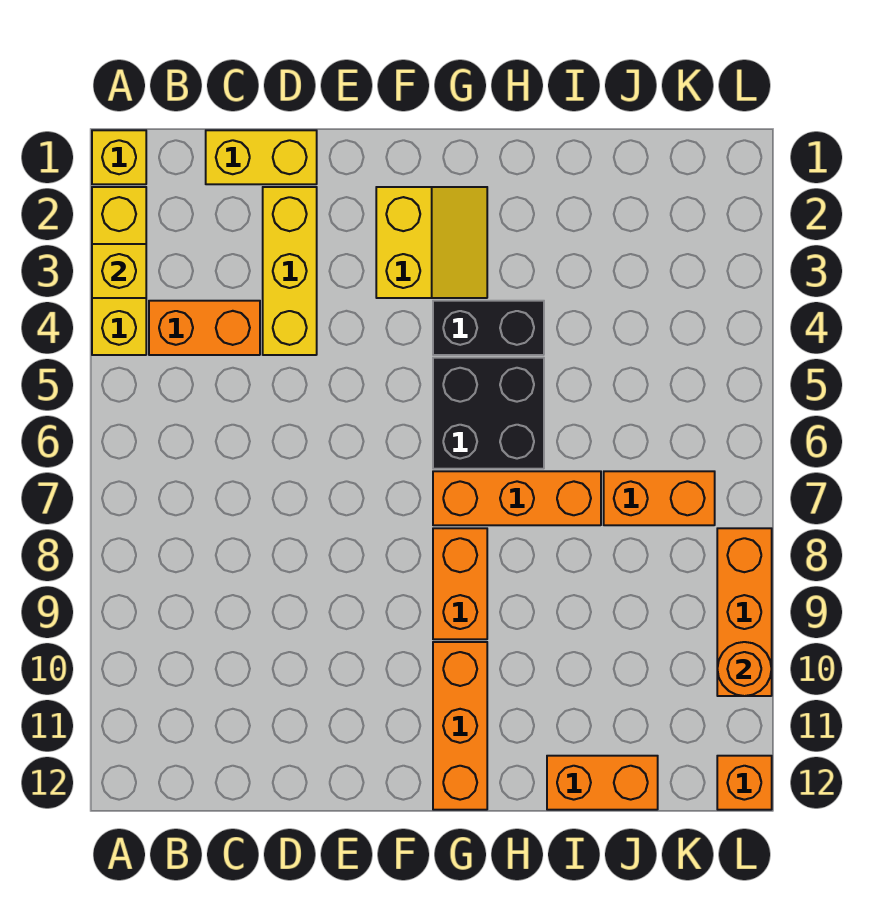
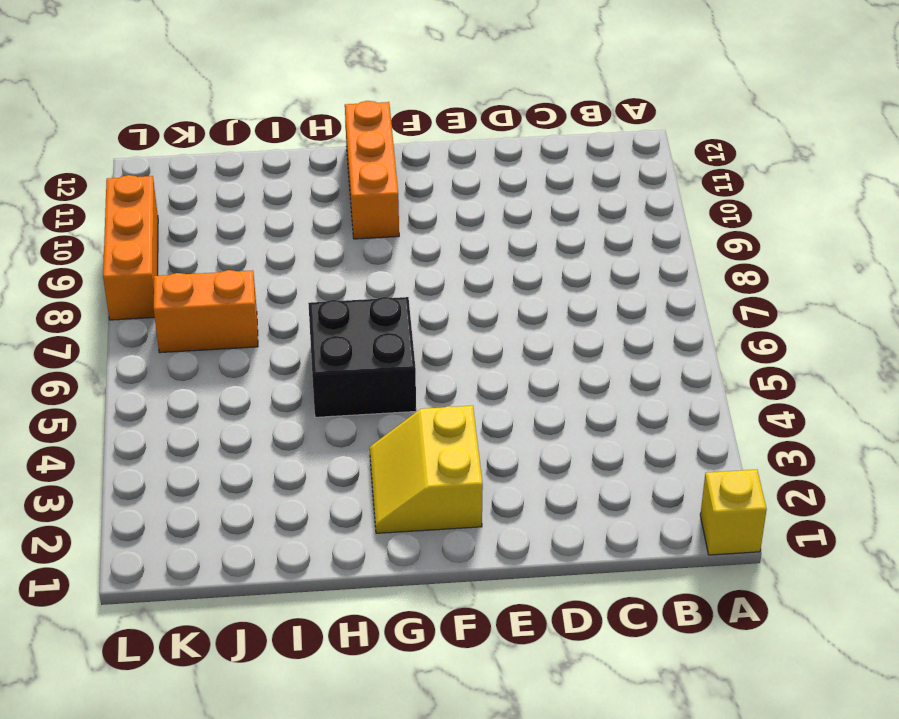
none -> yellow 1x3 brick [92,187,146,355]
none -> orange 1x2 brick [149,301,260,355]
none -> yellow 1x2 brick [206,130,317,184]

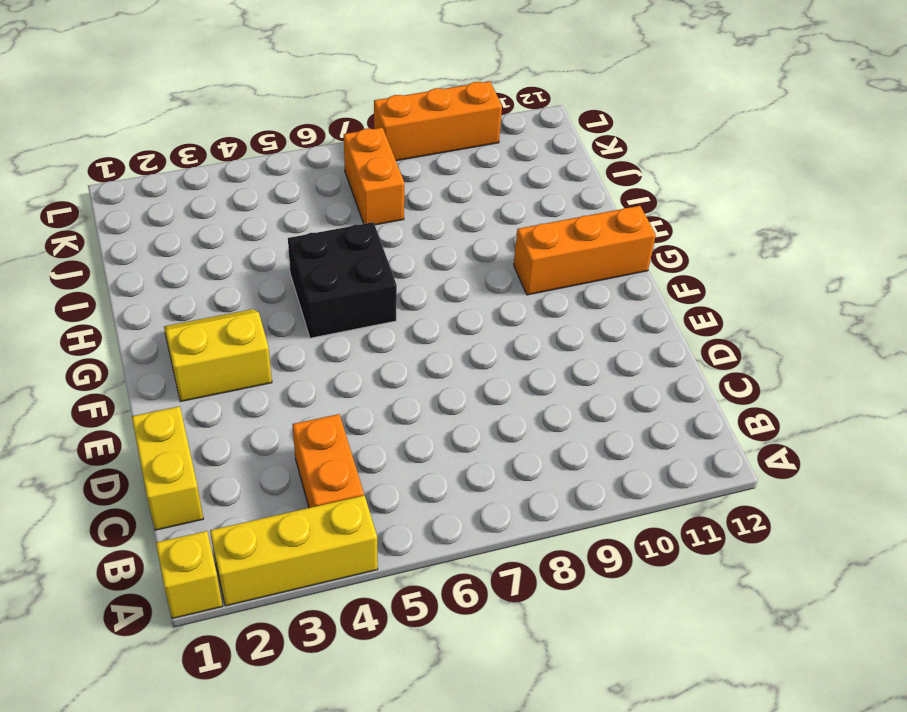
none -> yellow 1x3 brick [263,187,317,355]
none -> black 1x2 brick [433,301,544,355]
none -> orange 1x3 brick [433,471,601,525]

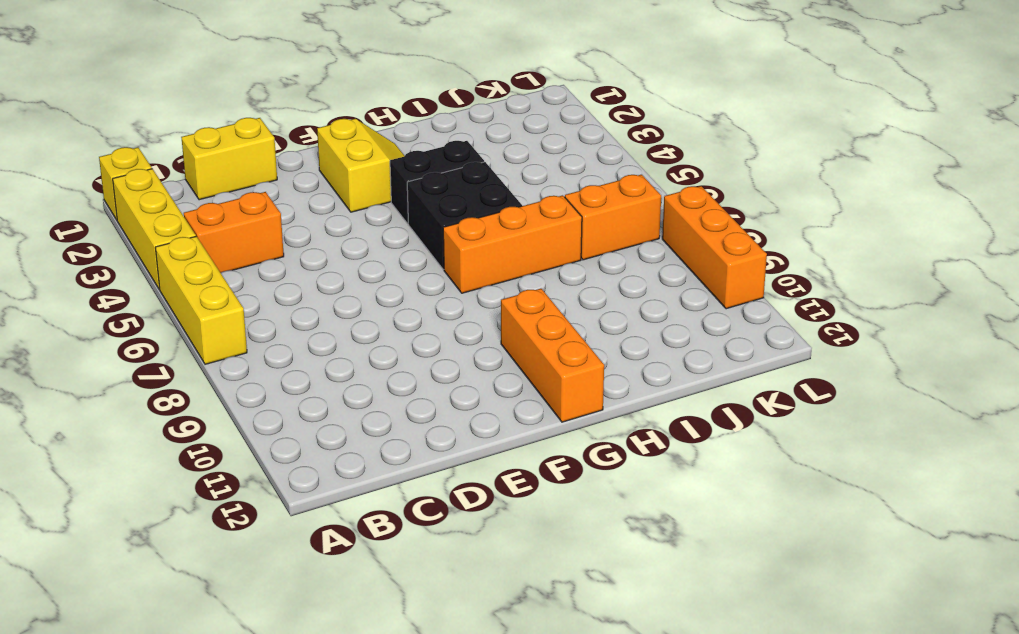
yellow 1x3 brick [155,236,247,364] -> yellow 1x3 brick moved to [263,187,317,355]
none -> orange 1x2 brick [433,528,487,639]
none -> orange 1x2 brick [547,756,658,810]
none -> orange 1x1 brick [717,756,772,810]

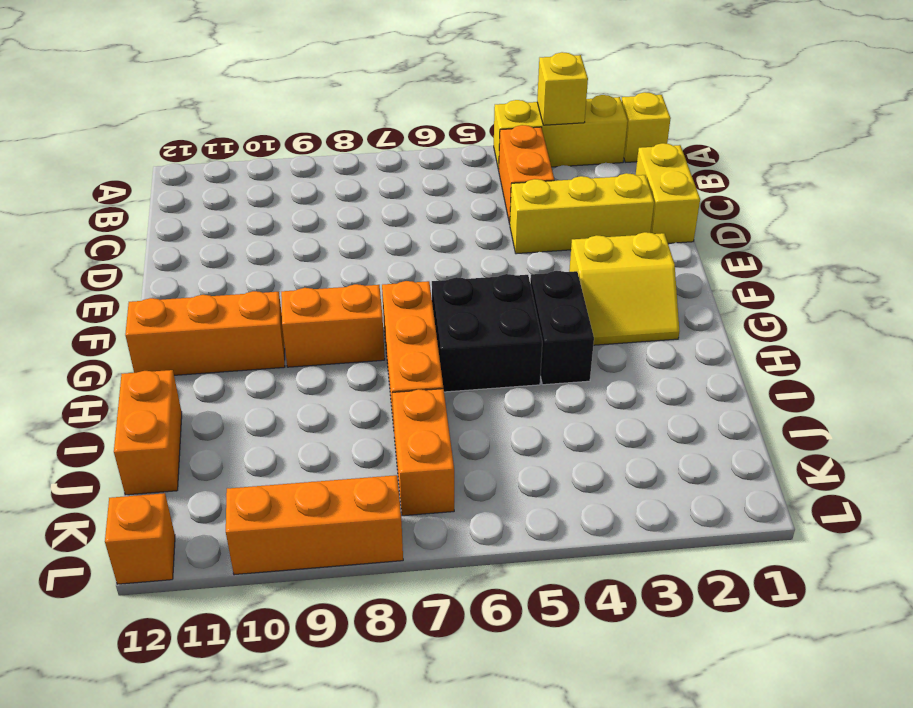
none -> orange 1x1 round brick [717,642,771,696]

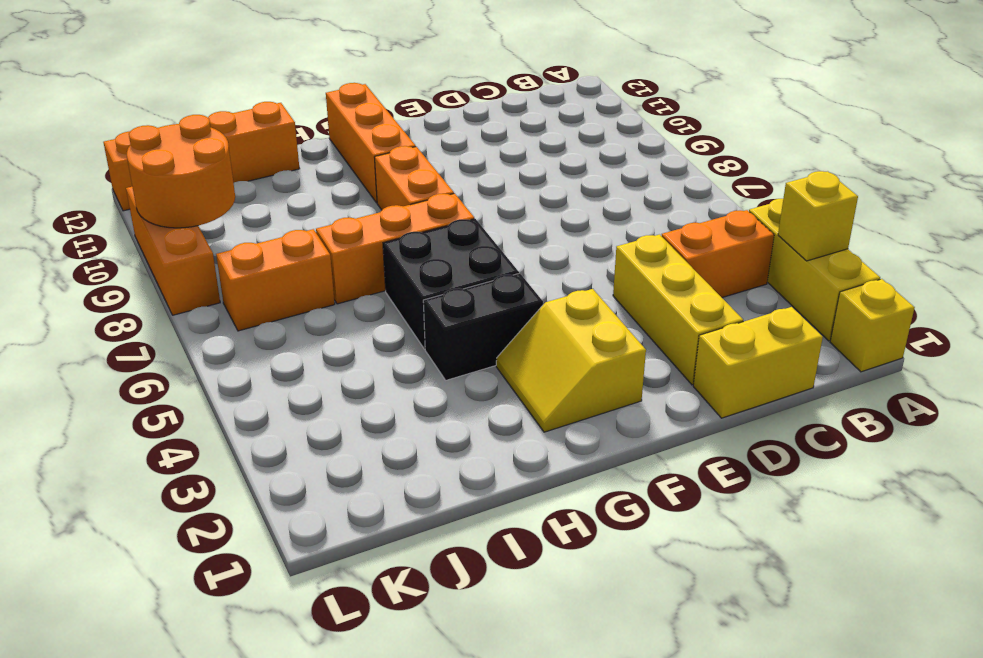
orange 2x2 round brick [127,115,235,228] -> orange 1x1 round brick [717,642,771,696]

